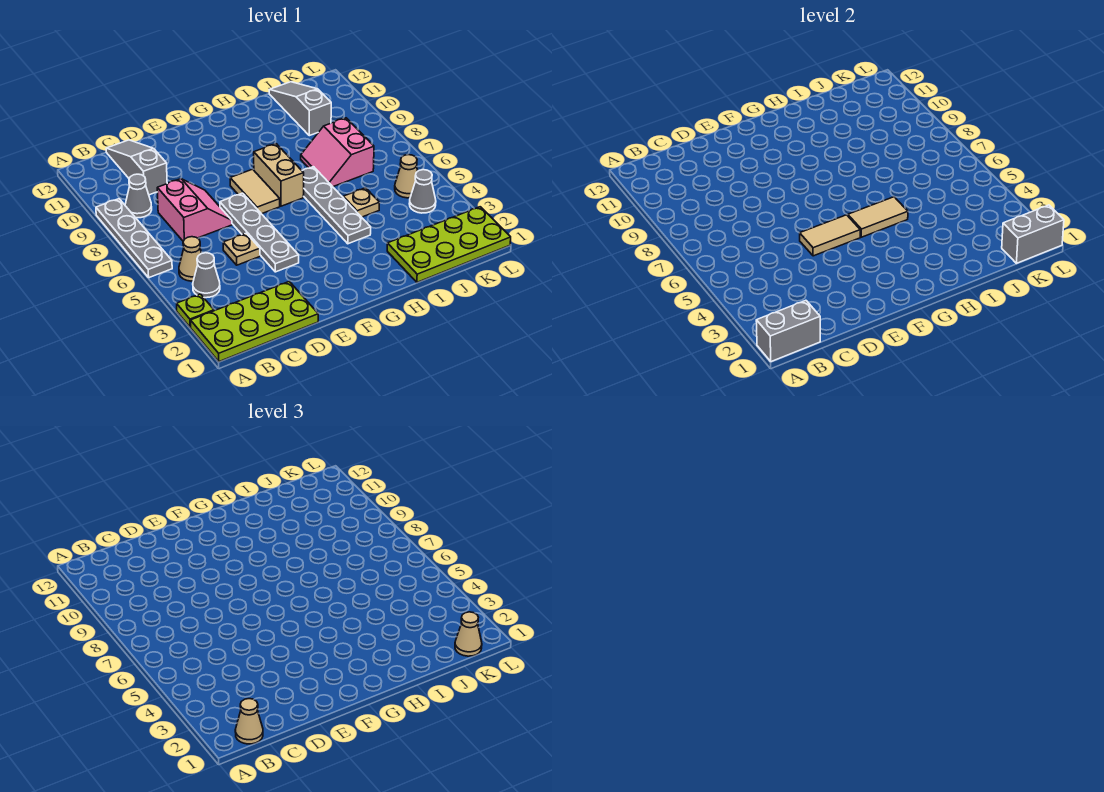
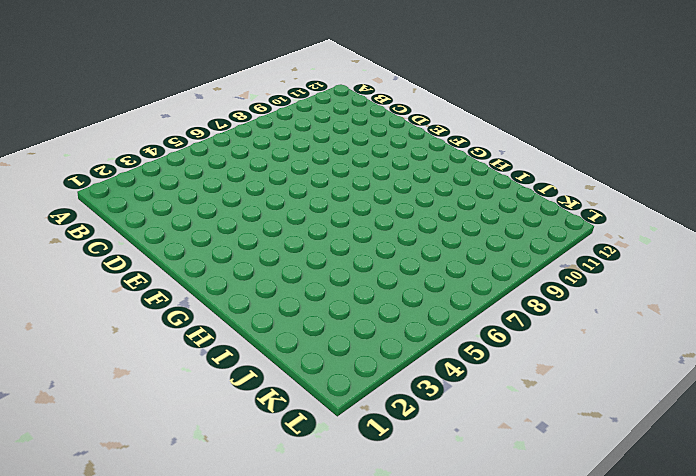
none -> lime 2x4 plate [191,281,318,362]
none -> lime 1x1 plate [177,294,214,327]
none -> grey 1x4 plate [96,199,172,278]

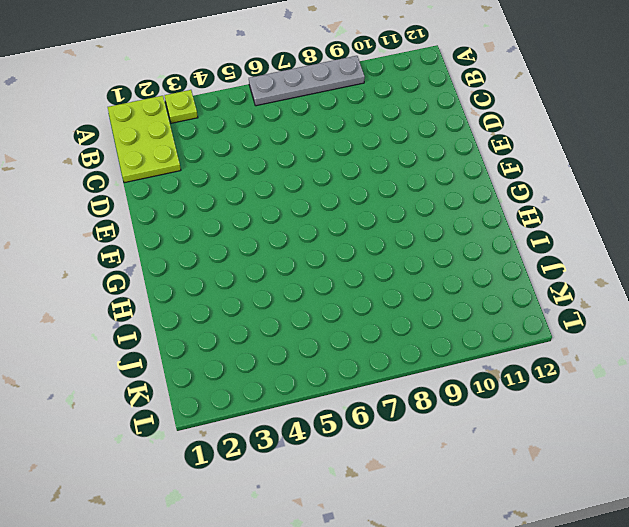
lime 2x3 plate [108,96,181,183] -> lime 2x4 plate [191,281,318,362]
none -> grey 1x1 cone [193,253,220,298]
none -> tan 1x1 cone [179,237,202,281]
none -> grey 1x1 cone [125,174,152,218]

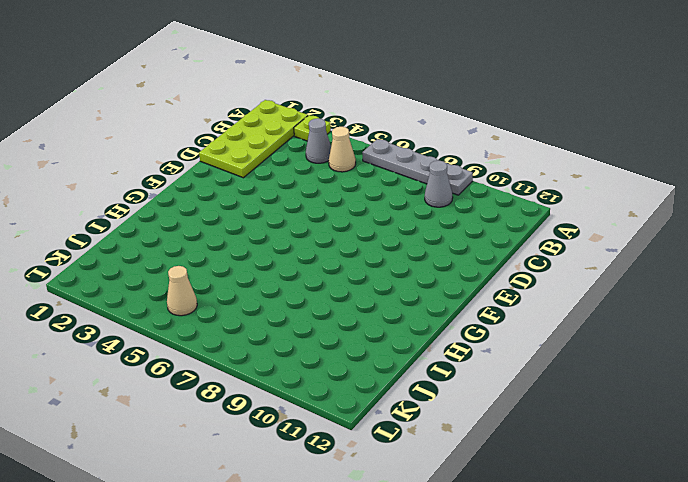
none -> pink 2x2 slope [157,179,232,241]
none -> grey 1x3 slope [106,140,167,195]
none -> tan 1x1 plate [223,233,260,265]

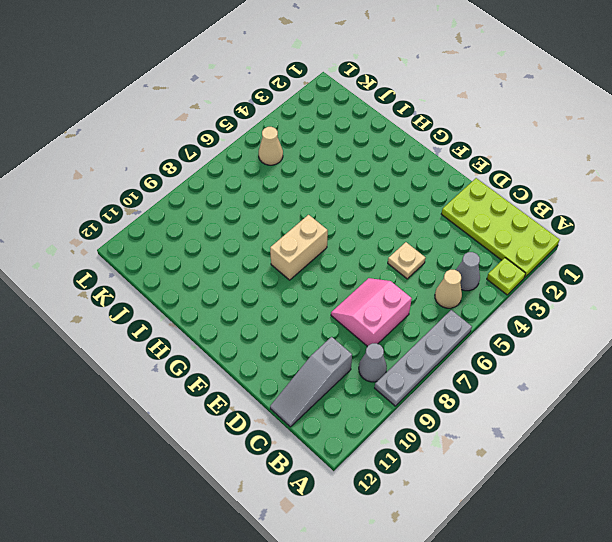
none -> grey 1x4 plate [220,193,299,272]
none -> tan 1x2 tile [230,169,280,214]
none -> grey 1x4 plate [302,167,371,244]

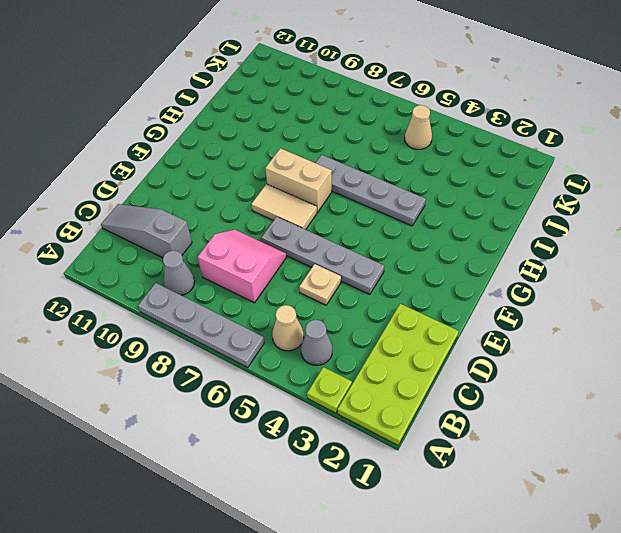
none -> lime 2x4 plate [387,207,511,282]
none -> tan 1x1 plate [343,188,380,217]
none -> pink 2x2 slope [301,118,374,187]

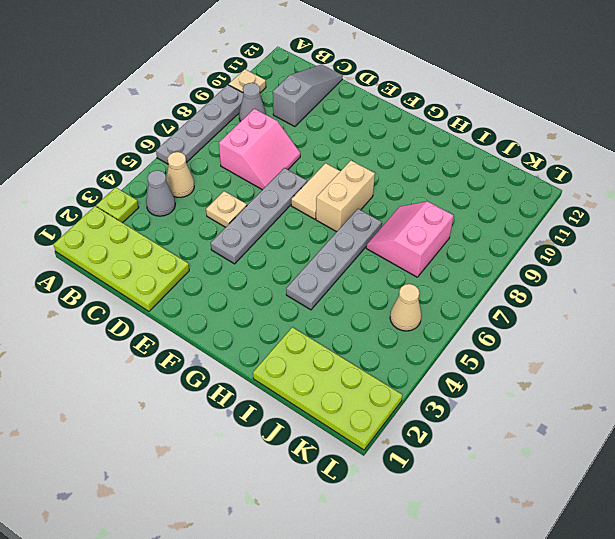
tan 1x1 plate [229,69,266,93] -> tan 1x1 plate moved to [343,188,380,217]
none -> grey 1x3 slope [269,82,331,136]
none -> grey 1x1 cone [409,170,436,213]
none -> grey 1x2 brick [756,300,820,362]

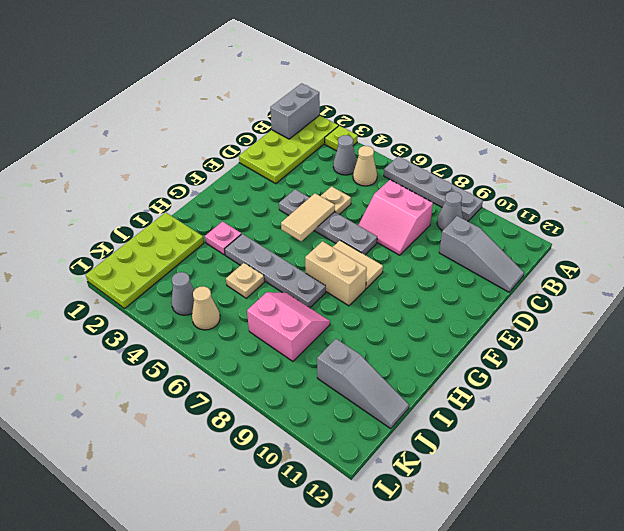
pink 1x1 plate [205,222,241,255] -> none
none -> tan 1x2 tile [848,197,908,237]
none -> grey 1x2 brick [1002,205,1064,263]
none -> tan 1x1 cone [235,699,263,744]

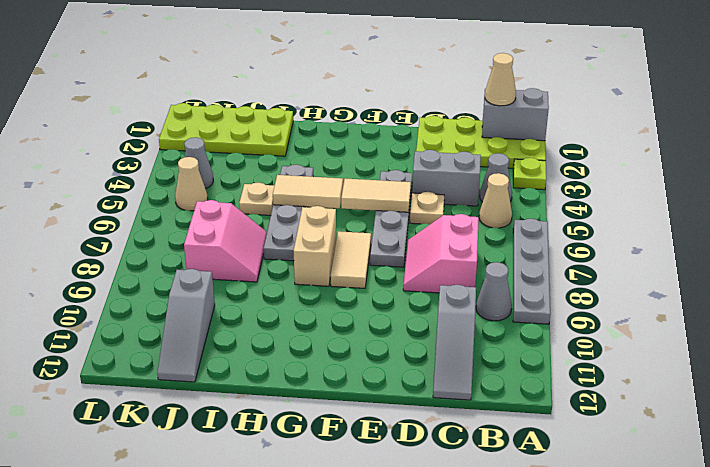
grey 1x2 brick [412,150,481,206] -> grey 1x2 brick moved to [1002,205,1064,263]
none -> tan 1x1 cone [455,612,482,656]

